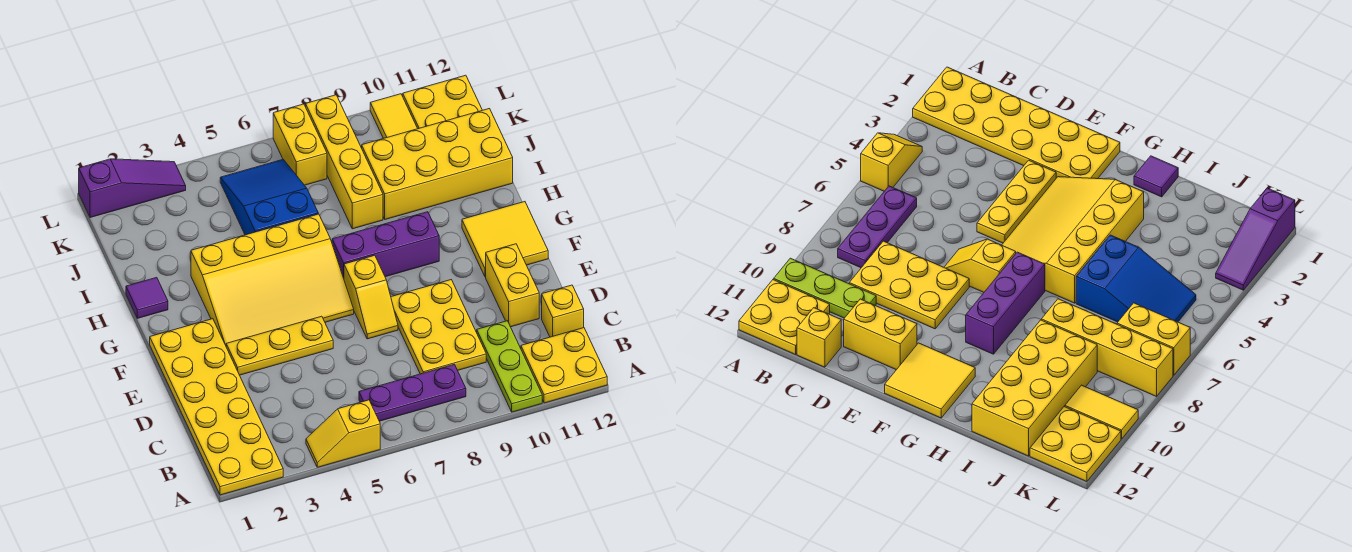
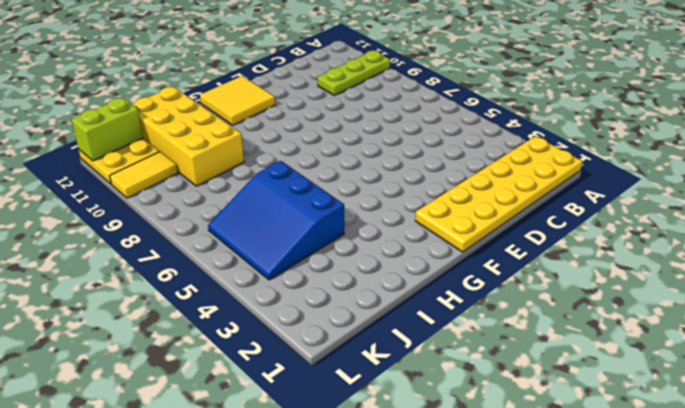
blue 3x3 slope [208,161,344,280] -> blue 2x3 slope [220,159,318,235]
lime 1x2 brick [72,98,143,161] -> none
none -> yellow 1x2 slope [306,400,380,467]
none -> yellow 2x2 plate [521,328,607,403]
none -> purple 1x3 plate [359,364,466,421]

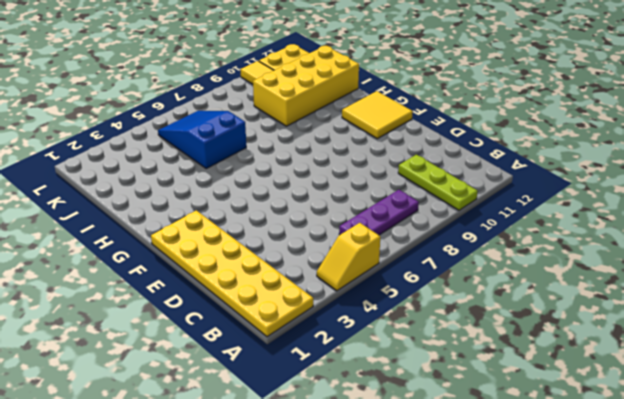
none -> yellow 2x2 plate [521,328,607,403]
none -> yellow 2x3 plate [391,280,486,374]
none -> yellow 1x1 brick [542,285,584,337]

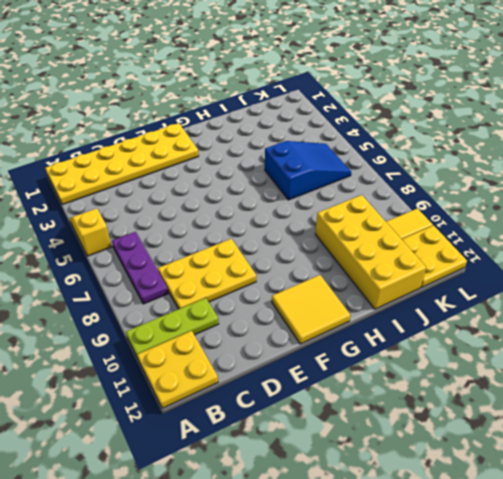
none -> yellow 1x1 brick [542,285,584,337]
none -> yellow 1x2 brick [486,244,539,327]
none -> yellow 1x3 plate [226,316,333,375]

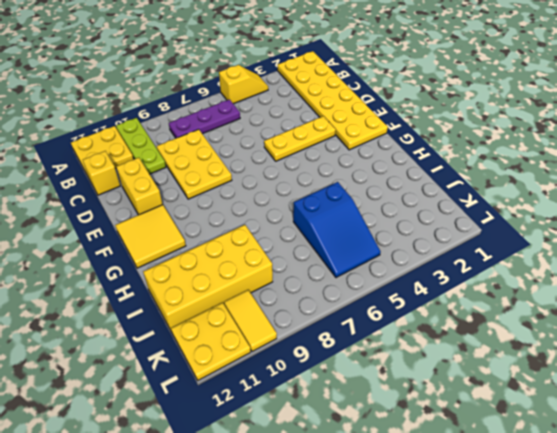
none -> yellow 1x2 slope [344,255,398,339]
none -> yellow 3x4 slope [191,214,354,345]
none -> purple 1x3 brick [332,212,439,278]

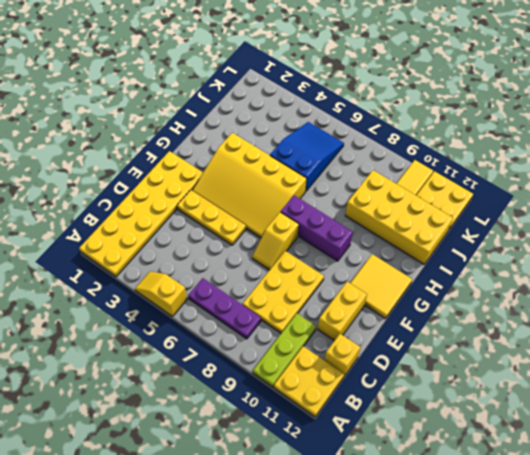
none -> purple 1x1 tile [126,278,168,318]
none -> yellow 1x4 brick [306,95,383,229]
none -> yellow 1x2 brick [273,104,327,185]

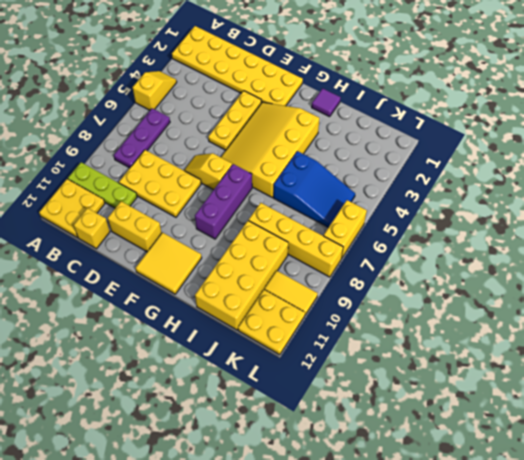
yellow 1x2 brick [324,200,367,258] -> yellow 1x2 brick turned to [273,104,327,185]
none -> purple 1x3 slope [79,159,186,218]

